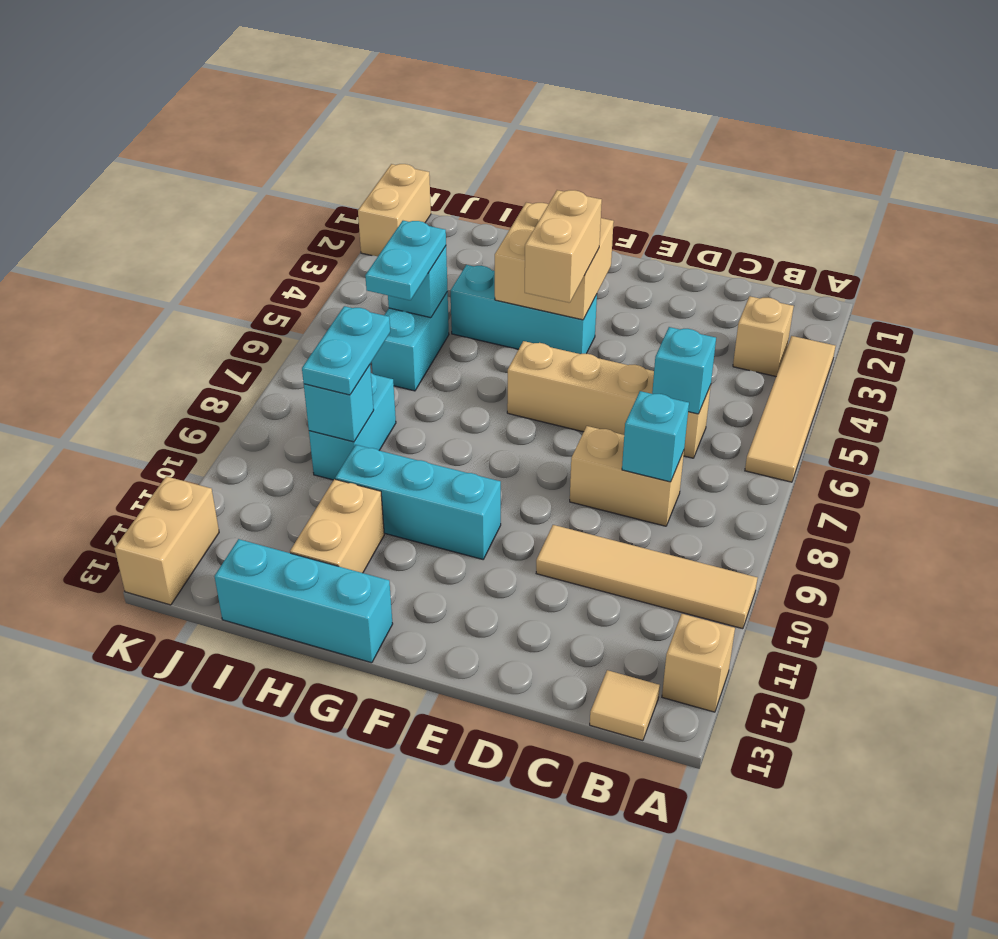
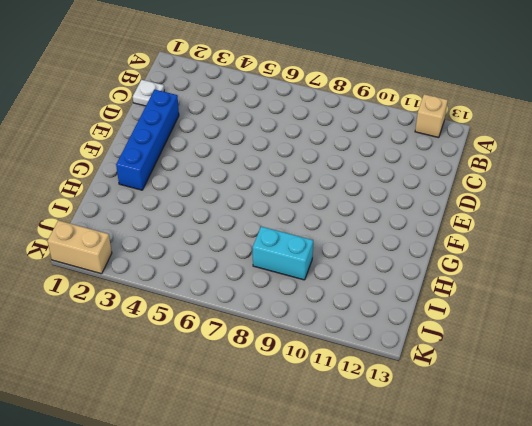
white 1x1 plate [133,80,164,106] -> none
blue 1x4 brick [116,89,179,190] -> none
none -> tan 1x4 tile [745,336,835,482]
none -> tan 1x4 tile [536,525,757,629]
none -> tan 1x1 brick [733,296,794,376]

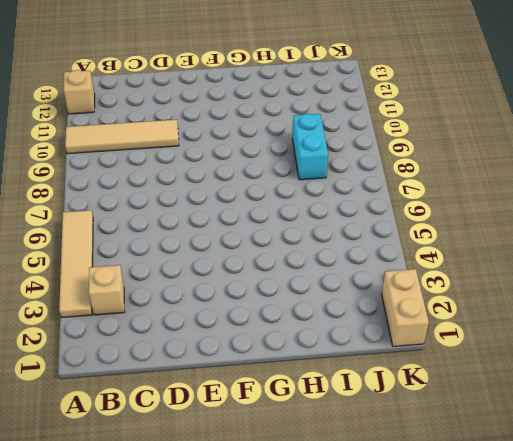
none -> tan 1x1 tile [590,670,660,741]
none -> tan 1x4 brick [507,341,711,458]
none -> tan 1x2 brick [570,426,684,526]

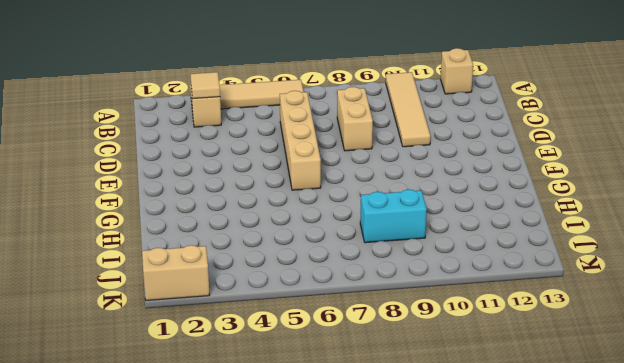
tan 1x1 tile [190,72,220,98] -> tan 1x1 tile moved to [590,670,660,741]
none -> cyan 1x3 brick [451,265,597,354]
none -> cyan 1x3 brick [335,445,501,559]
none -> cyan 1x3 brick [214,539,393,663]

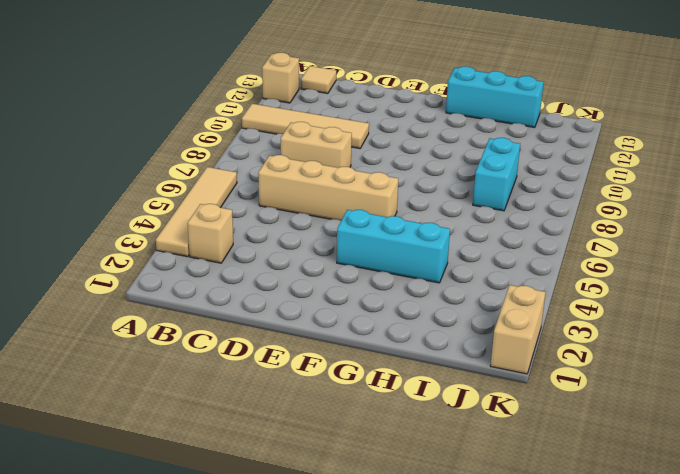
none -> cyan 1x3 brick [335,445,501,559]
none -> tan 1x2 brick [290,479,384,573]
none -> cyan 1x2 brick [372,292,449,391]

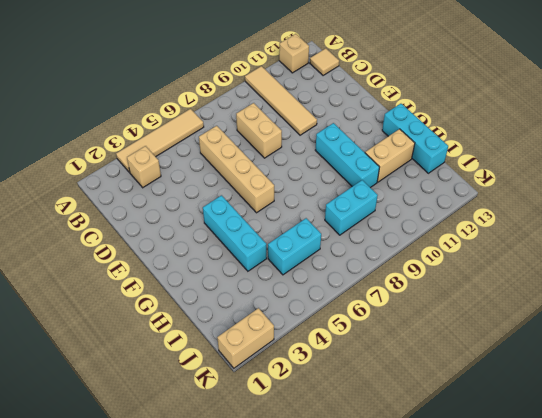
none -> tan 1x2 brick [115,476,219,605]
none -> cyan 1x1 brick [652,327,716,414]
none -> cyan 1x1 brick [622,391,689,482]

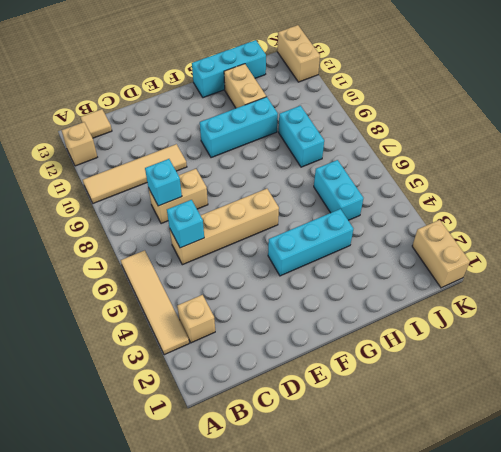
none -> tan 2x2 brick [495,202,614,320]
none -> cyan 1x1 brick [388,246,448,318]
none -> cyan 1x1 brick [304,365,374,442]

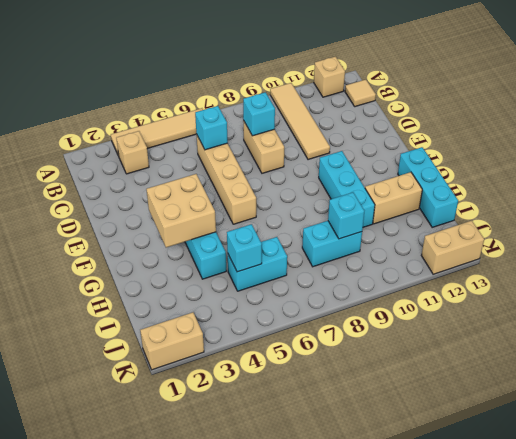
none -> tan 1x2 brick [525,190,602,303]
none -> cyan 1x2 plate [365,221,446,300]
none -> cyan 1x2 plate [302,306,390,395]

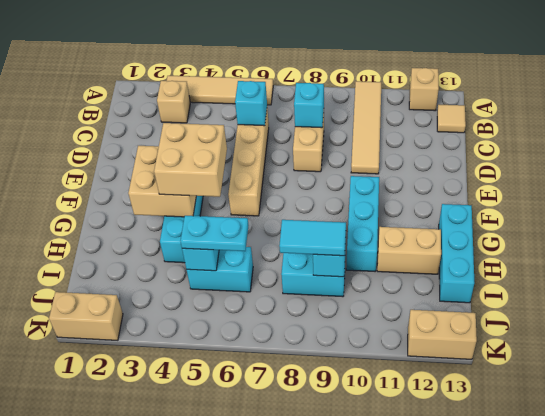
tan 2x2 brick [154,123,227,197] -> tan 1x2 brick [525,190,602,303]
cyan 1x2 tile [279,220,346,256] -> cyan 1x2 plate [302,306,390,395]

